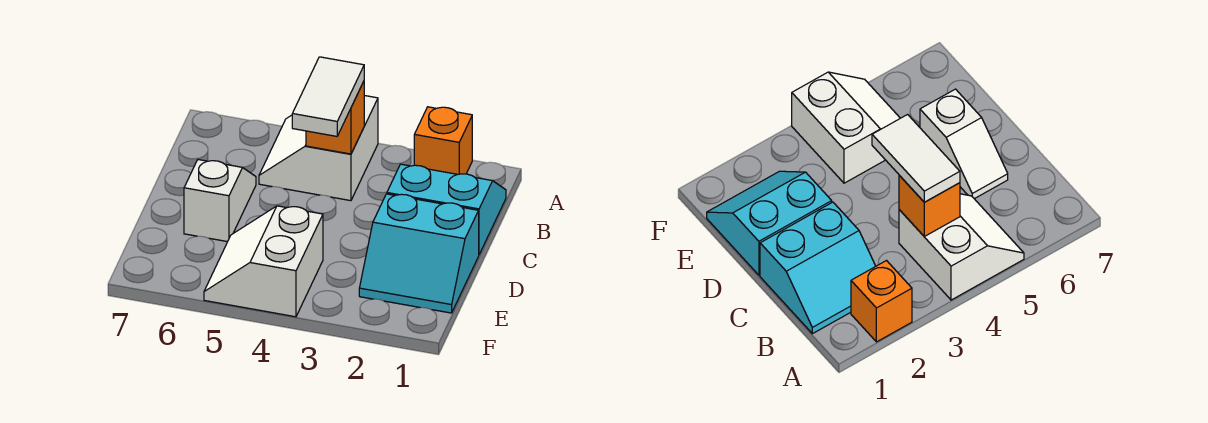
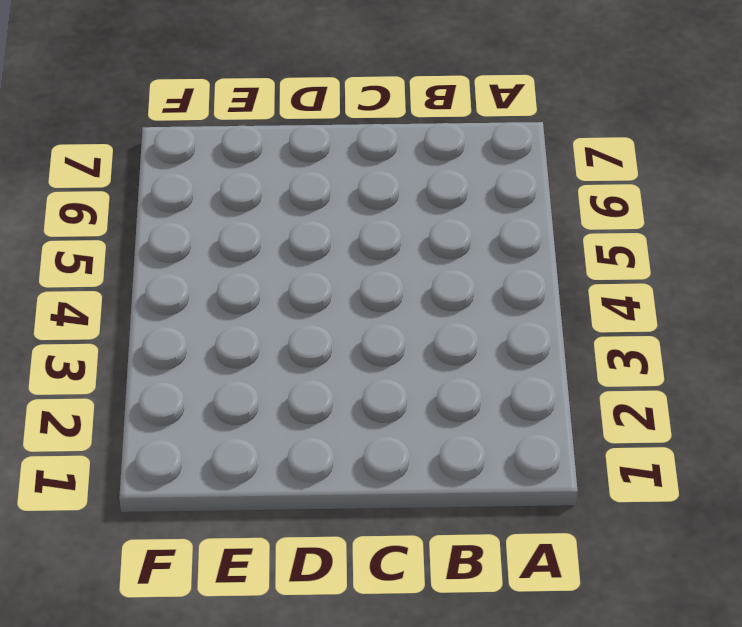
none -> orange 1x1 brick [414,107,472,174]
none -> white 2x2 slope [259,96,378,201]

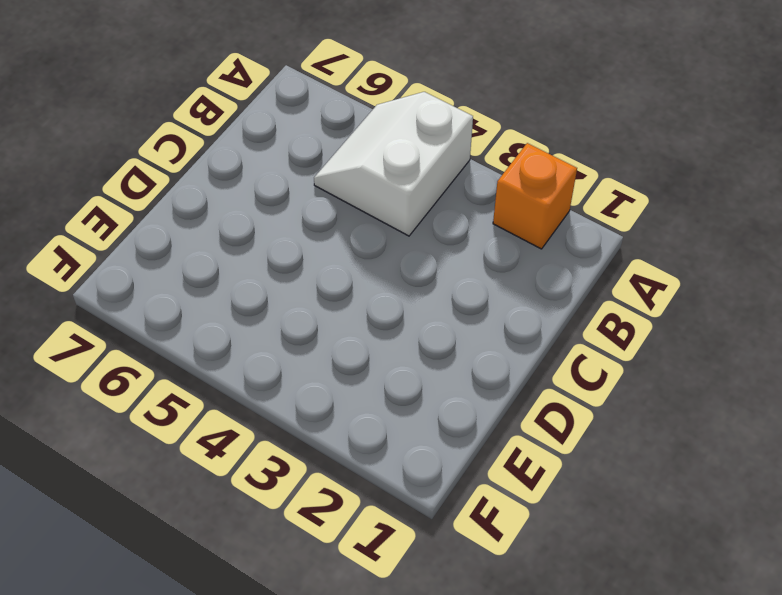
none -> cyan 2x2 slope [387,164,506,254]
none -> white 1x2 slope [184,160,256,242]

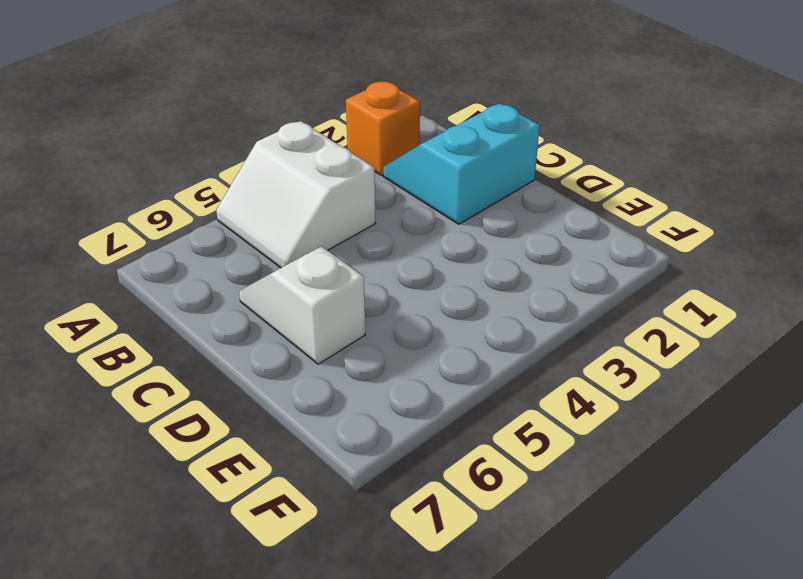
none -> cyan 2x2 slope [359,194,479,313]
none -> white 2x2 slope [204,206,323,317]

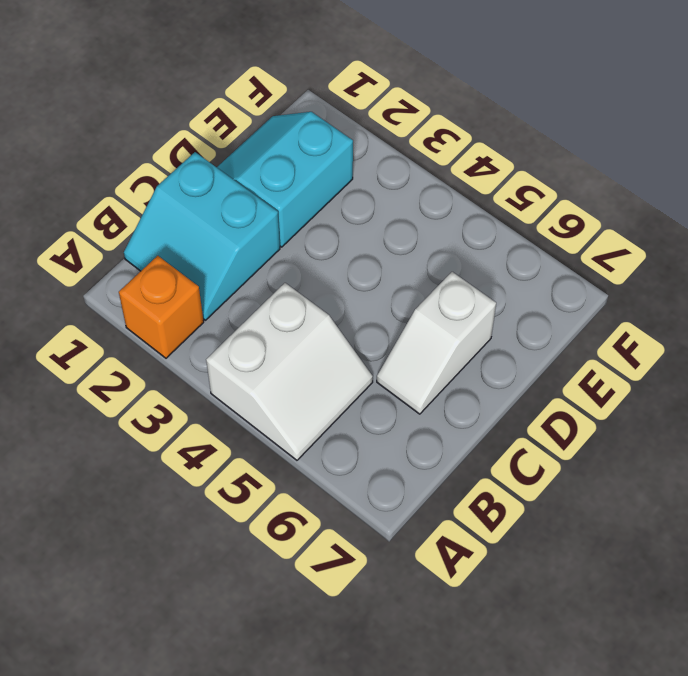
cyan 2x2 slope [217,112,353,247] -> cyan 2x2 slope turned to [359,194,479,313]
none -> white 2x2 slope [204,206,323,317]
none -> orange 1x1 brick [306,82,364,154]

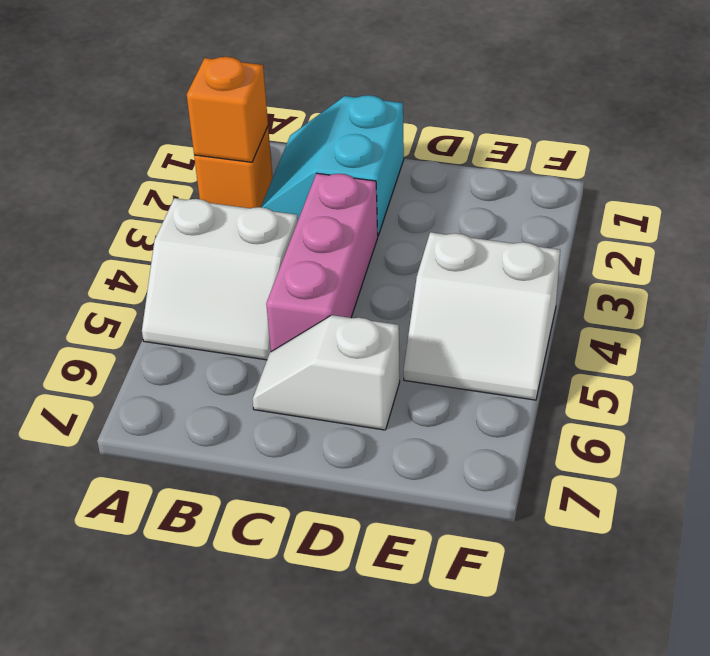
orange 1x1 brick [187,57,268,162] -> orange 1x1 brick moved to [306,82,364,154]
pink 1x3 brick [266,173,378,352] -> none
none -> cyan 2x2 slope [359,194,479,313]
none -> white 1x2 tile [292,57,364,136]

